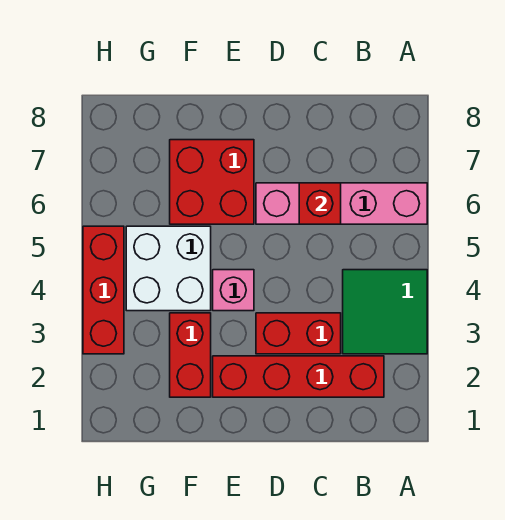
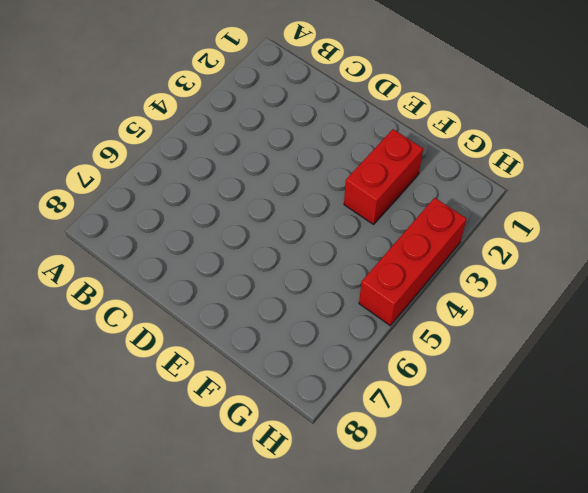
none -> green 2x2 tile [343,270,427,354]
none -> pink 1x4 brick [256,183,427,224]

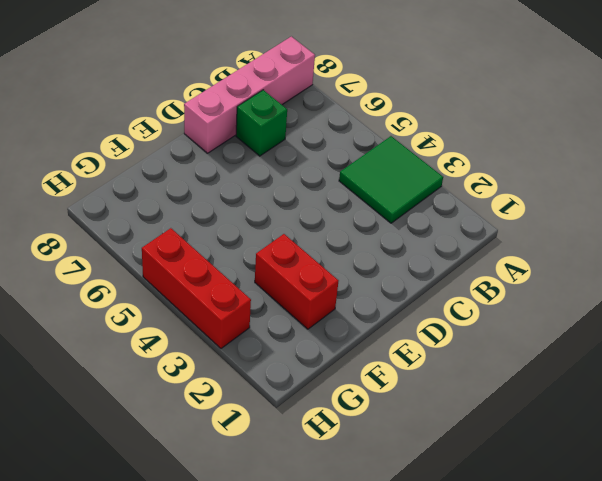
pink 1x4 brick [184,36,315,153] -> pink 1x4 brick moved to [256,183,427,224]
green 1x1 brick [236,90,287,156] -> none
none -> red 1x4 brick [213,356,384,397]
none -> red 1x2 brick [256,313,341,354]

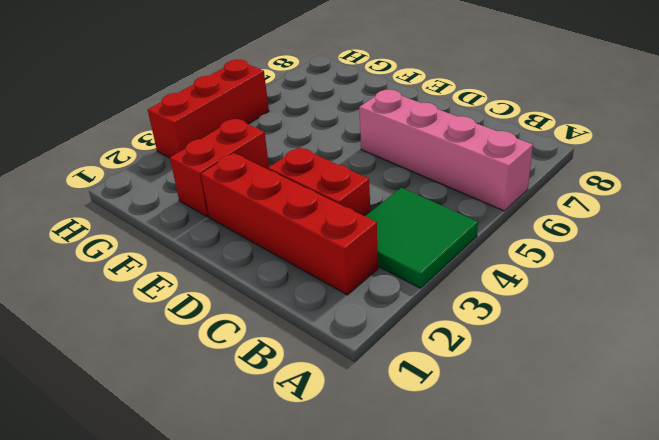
none -> pink 1x1 brick [213,270,254,311]
none -> red 2x2 brick [170,140,254,224]

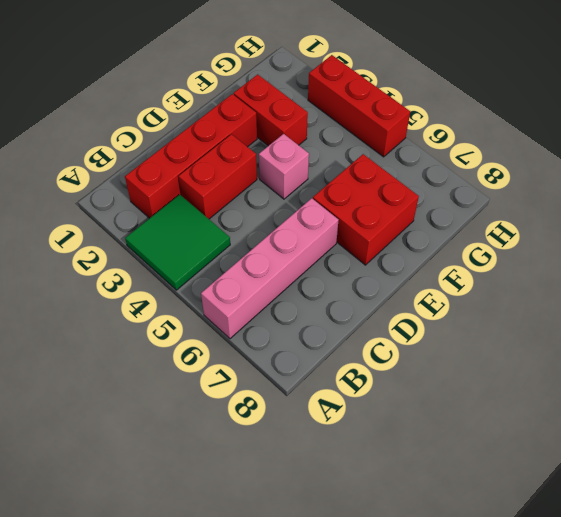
none -> white 2x2 brick [126,226,211,311]
none -> red 1x1 brick [299,183,341,224]

